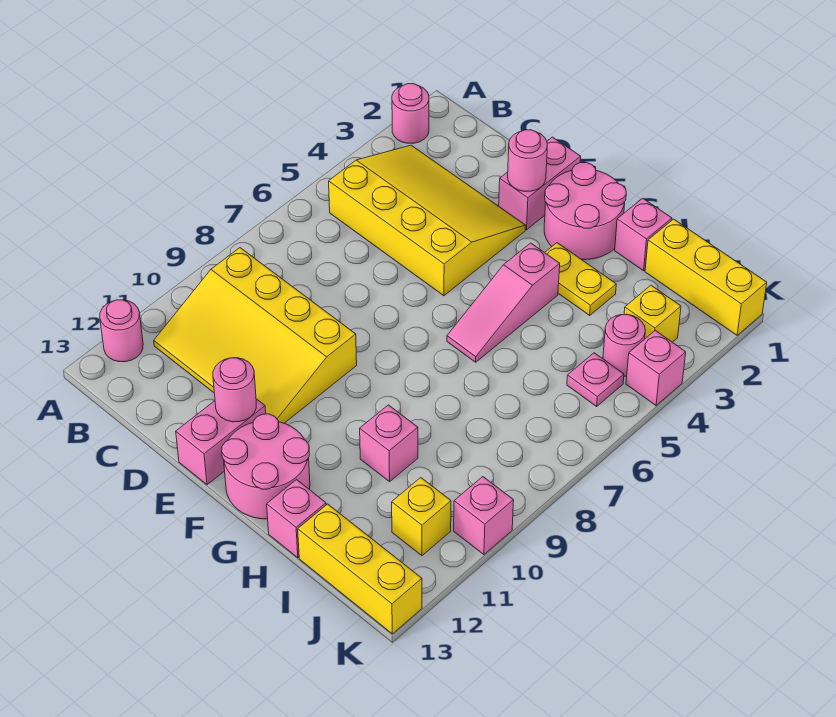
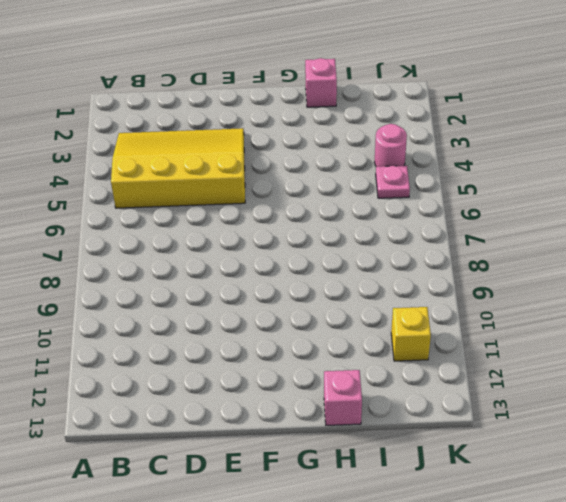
none -> pink 1x1 round brick [392,84,429,143]
none -> pink 1x1 round brick [100,300,143,362]
none -> yellow 3x4 slope [154,248,357,423]

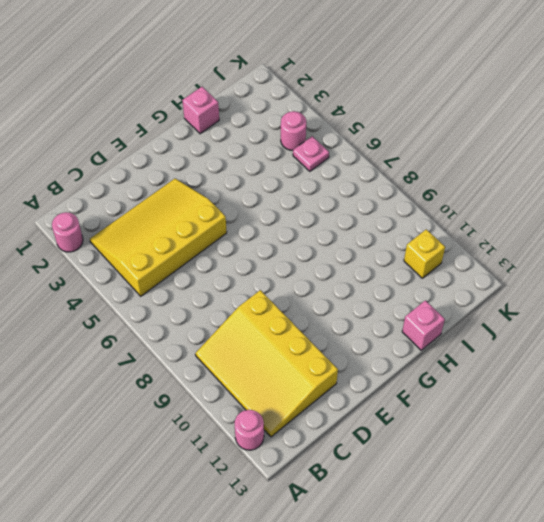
yellow 3x4 slope [195,290,338,437] -> yellow 3x4 slope turned to [154,248,357,423]
none -> pink 1x2 brick [499,137,581,230]
none -> pink 1x2 brick [176,399,266,485]
none -> pink 2x2 round brick [544,163,626,260]

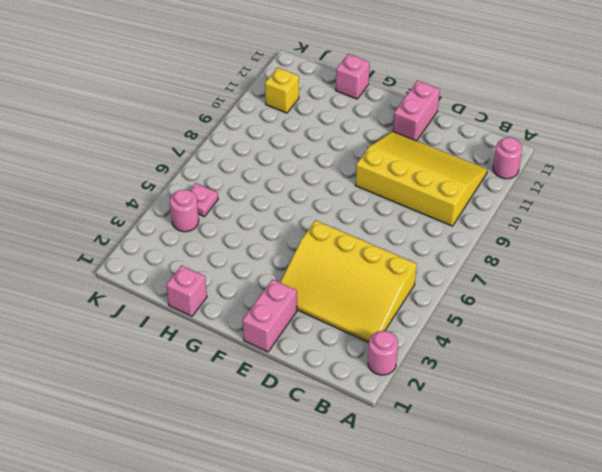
none -> pink 2x2 round brick [544,163,626,260]
none -> pink 2x2 round brick [222,414,310,519]
none -> yellow 1x2 plate [545,243,616,315]

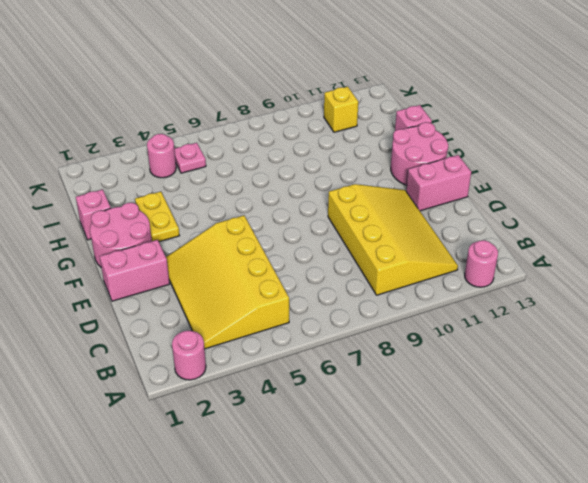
none -> pink 1x3 slope [447,243,560,362]
none -> pink 1x1 brick [360,405,418,482]
none -> yellow 1x3 brick [645,219,767,335]

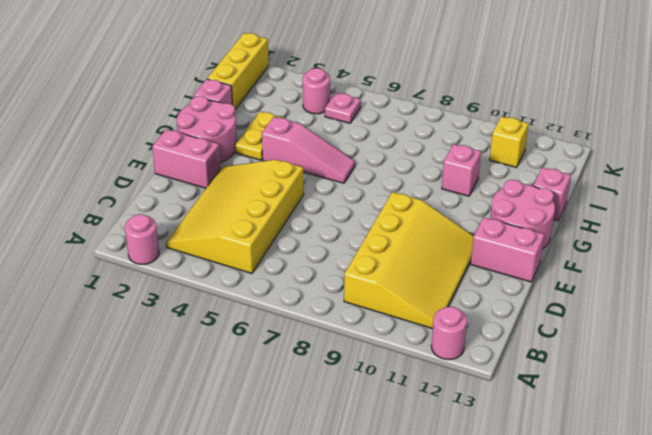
none -> yellow 1x3 brick [298,504,422,634]
none -> yellow 1x1 brick [624,285,681,342]
none -> pink 1x1 brick [626,330,686,406]

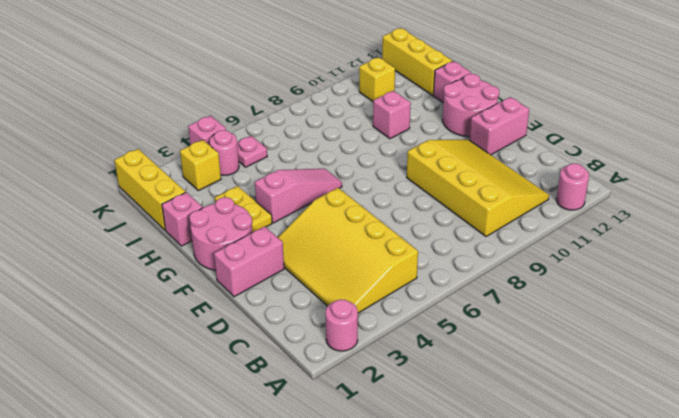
none -> pink 1x1 brick [454,477,514,554]
none -> pink 1x1 round brick [508,130,547,191]
none -> pink 1x1 round brick [213,358,256,422]

